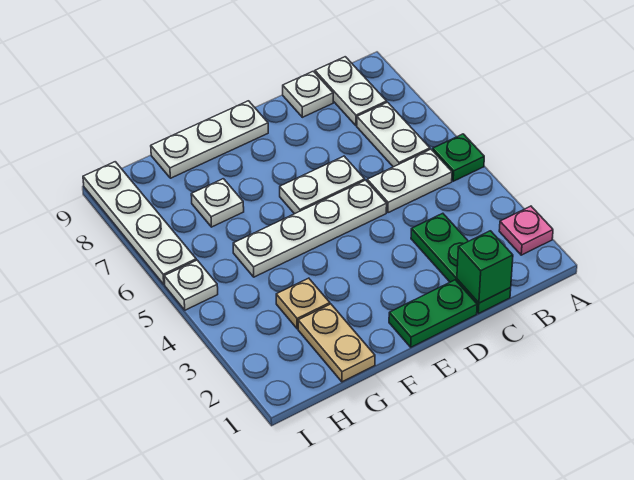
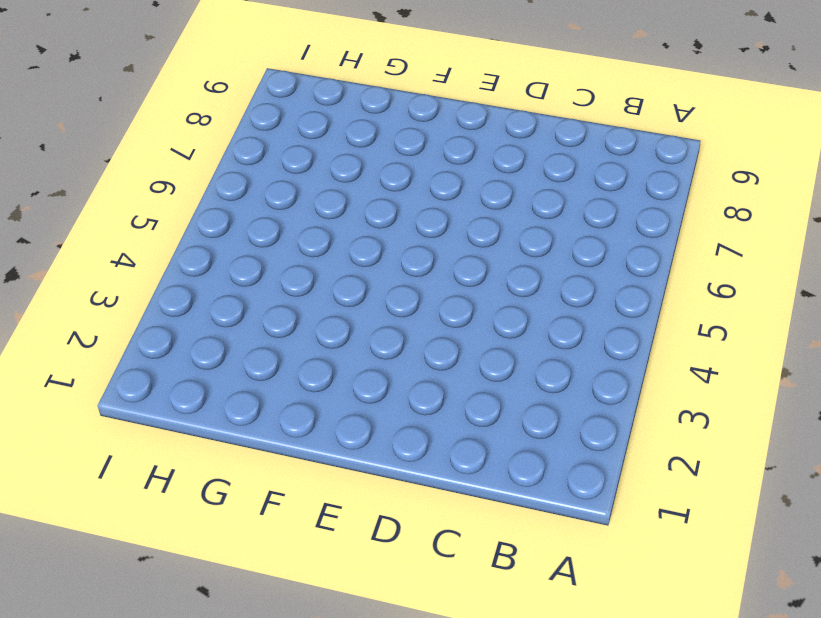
none -> pink 1x1 plate [499,206,553,255]
none -> green 1x1 plate [433,134,484,181]
none -> white 1x2 plate [367,149,452,213]

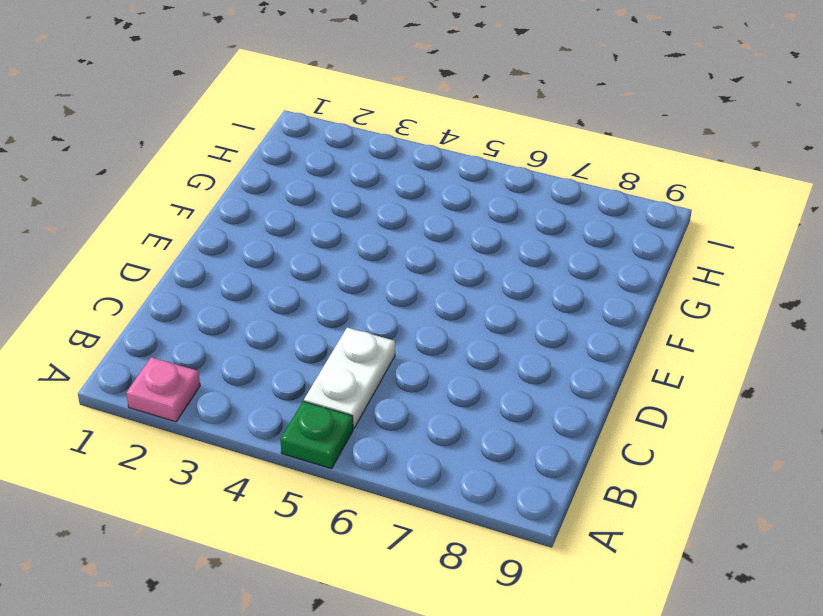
none -> white 1x2 plate [357,102,430,167]
none -> white 1x2 plate [315,57,387,126]
none -> green 1x3 plate [411,213,511,314]

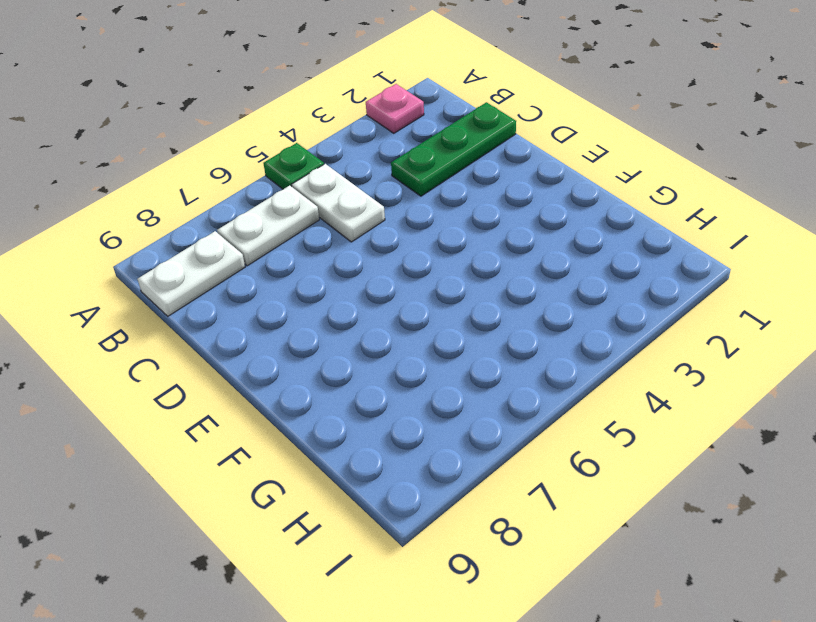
none -> white 1x1 plate [283,71,333,117]
none -> green 1x2 plate [389,280,477,347]
none -> white 1x4 plate [233,180,387,277]

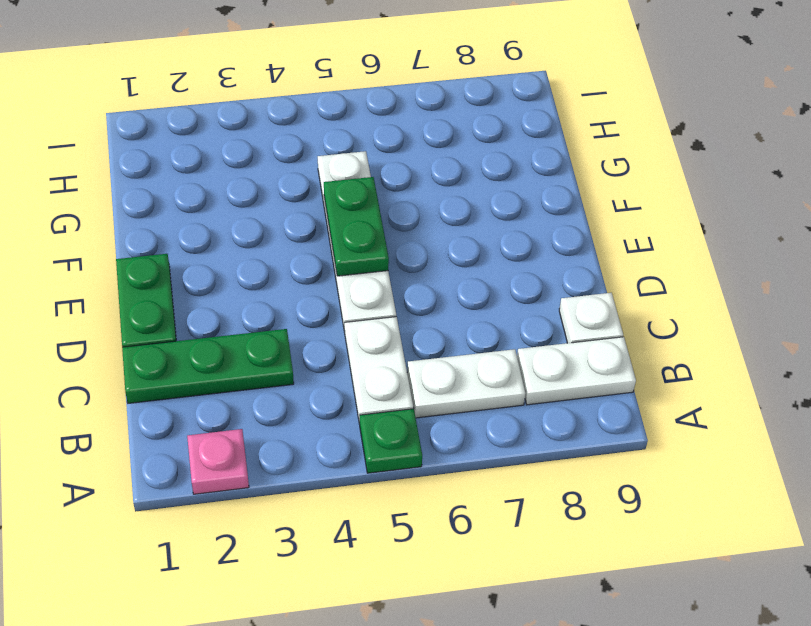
green 1x2 plate [324,177,389,276] -> none
none -> white 1x2 plate [280,156,365,214]
none -> white 1x3 plate [151,101,268,178]
none -> tan 1x2 plate [298,304,375,382]

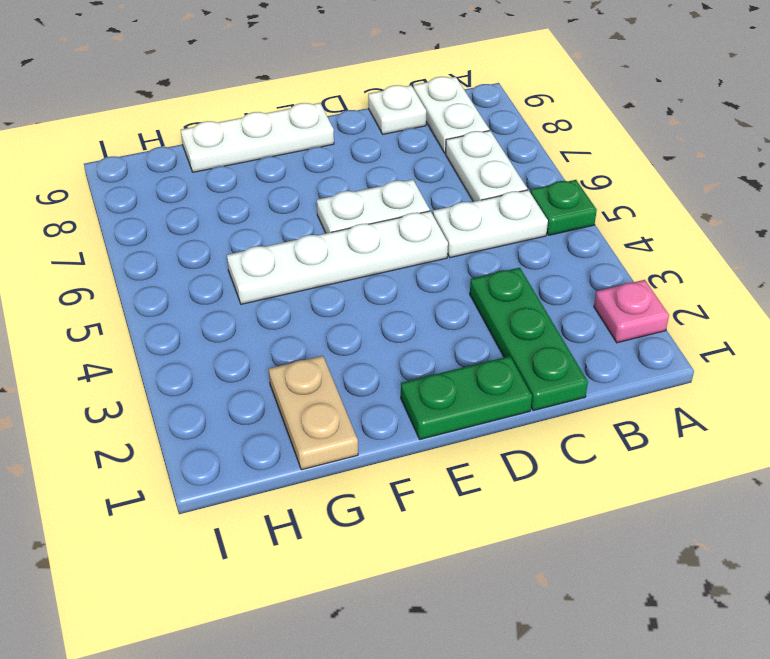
none -> tan 1x1 plate [276,278,330,329]
none -> white 1x1 plate [191,179,244,227]
none -> white 1x1 plate [164,260,218,310]

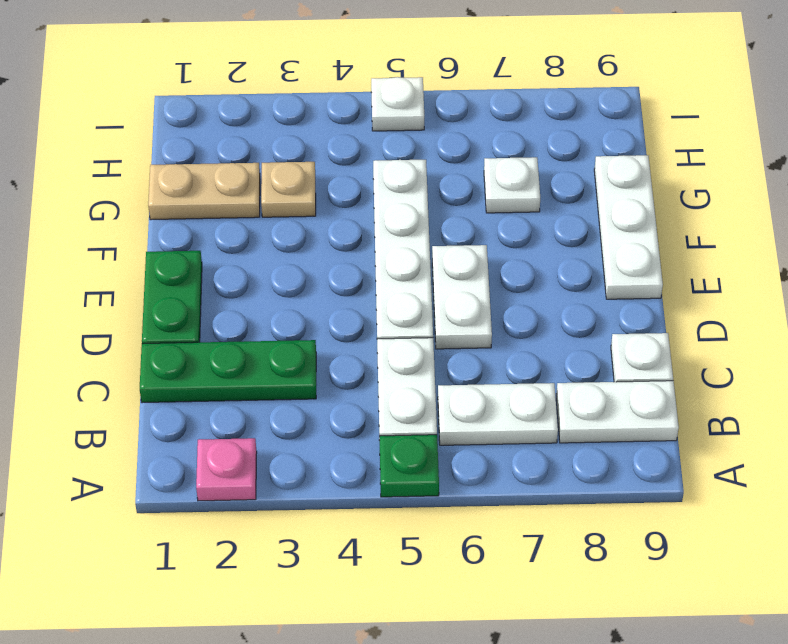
none -> white 1x4 plate [83,162,196,284]
none -> green 1x1 brick [457,231,513,303]

